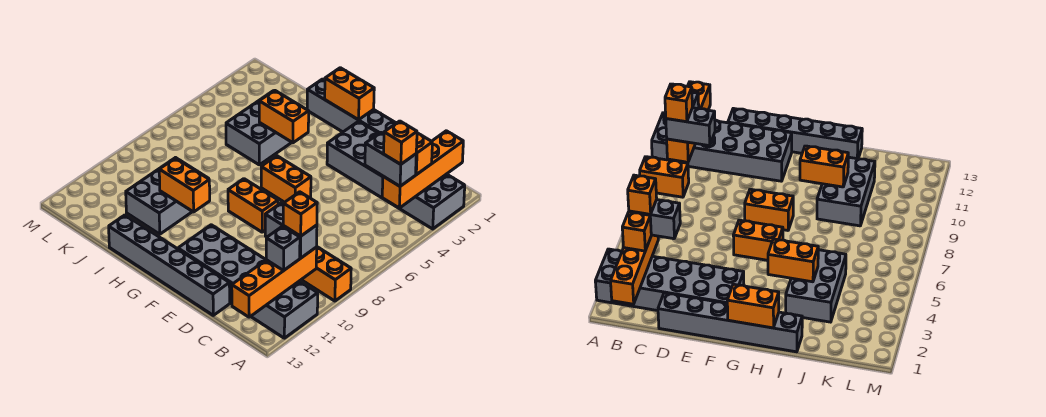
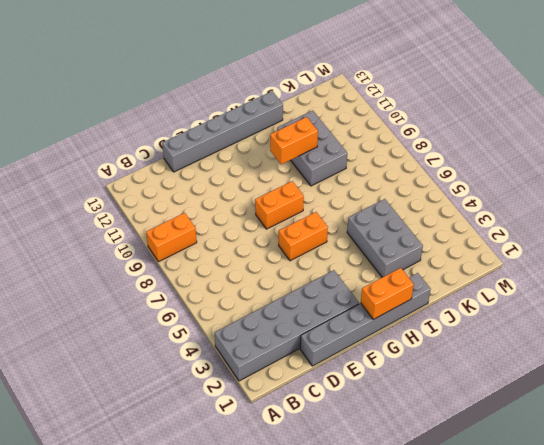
none -> grey 2x6 brick [178,225,318,338]
none -> orange 1x4 brick [382,131,463,208]
none -> orange 1x4 brick [232,247,317,317]

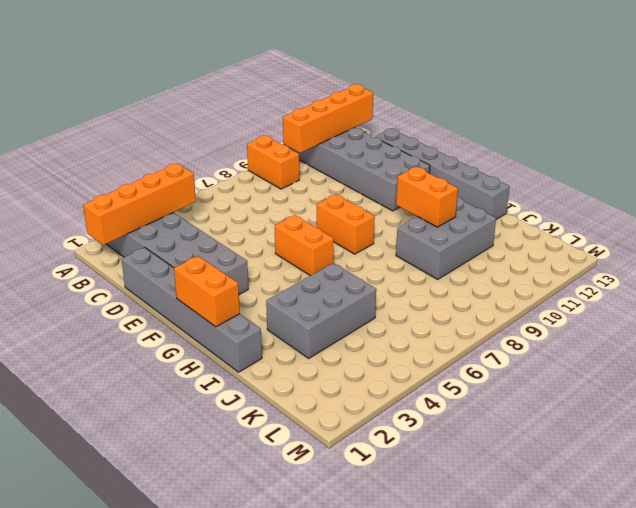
none -> orange 1x2 brick [259,90,309,143]
none -> orange 1x1 brick [416,133,432,175]
none -> grey 1x2 brick [365,133,416,186]

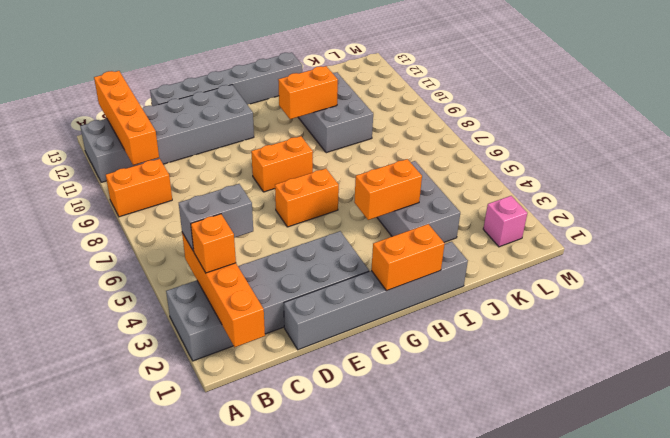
pink 1x1 brick [483,196,527,247] -> none
none -> grey 1x2 brick [265,203,317,258]
none -> grey 1x1 brick [266,226,300,270]
none -> orange 1x1 brick [384,121,417,164]

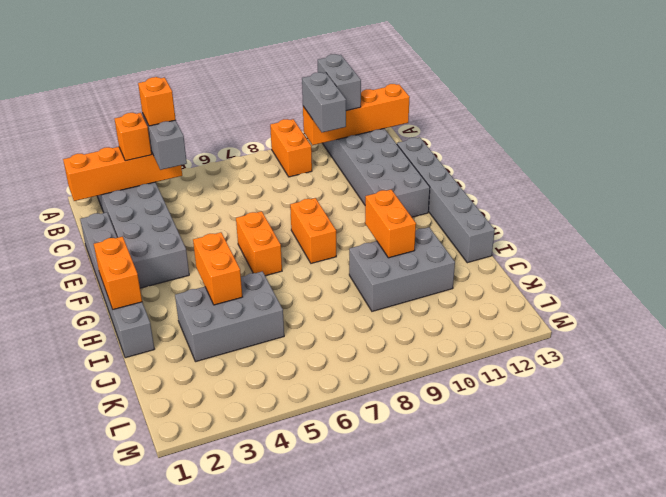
grey 1x2 brick [318,54,361,111] -> grey 1x1 brick [266,226,300,270]
none -> orange 1x1 brick [283,192,317,236]

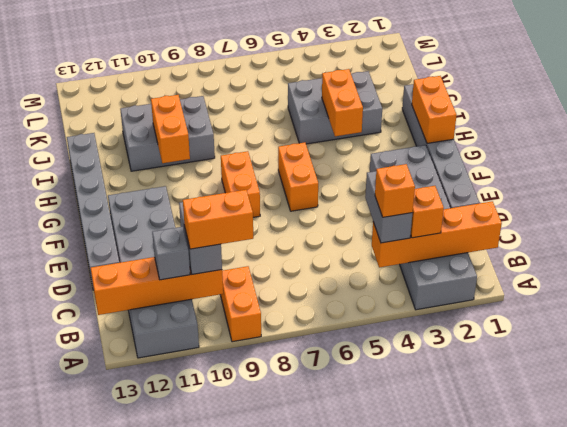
orange 1x2 brick [183,190,253,249] -> orange 1x1 brick [283,192,317,236]

